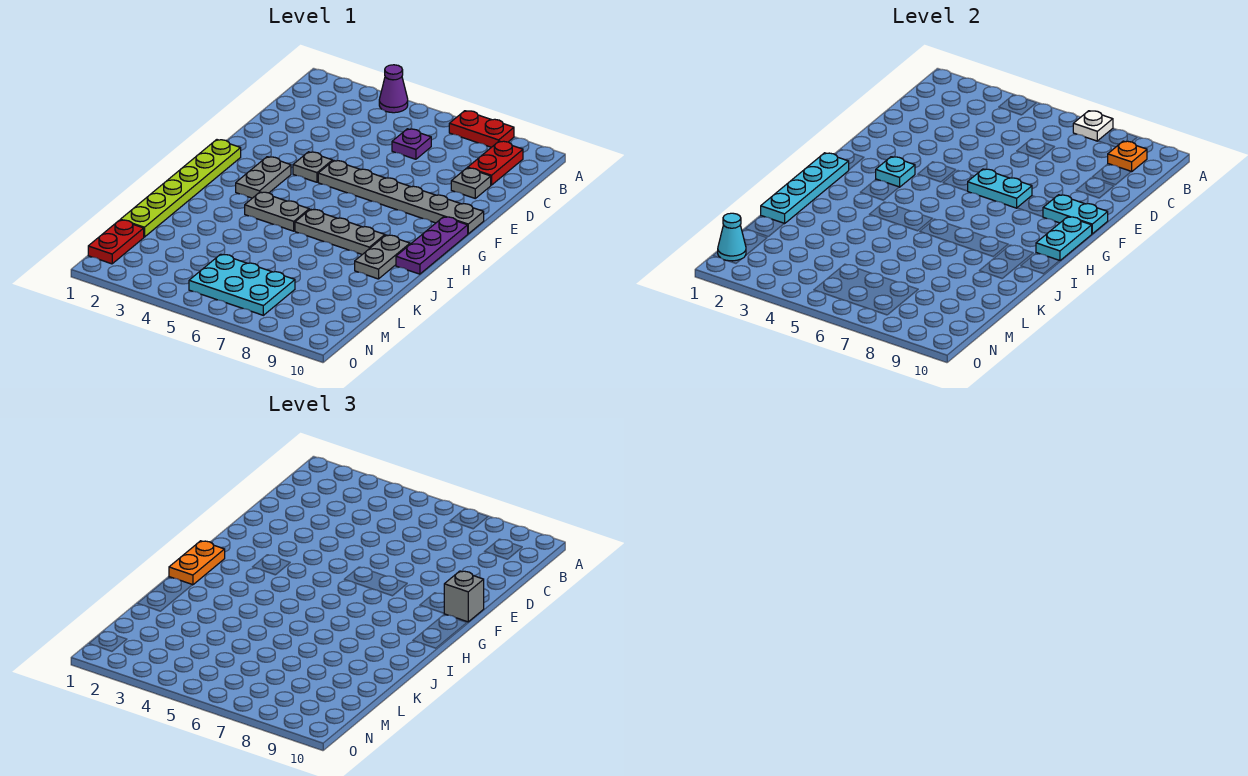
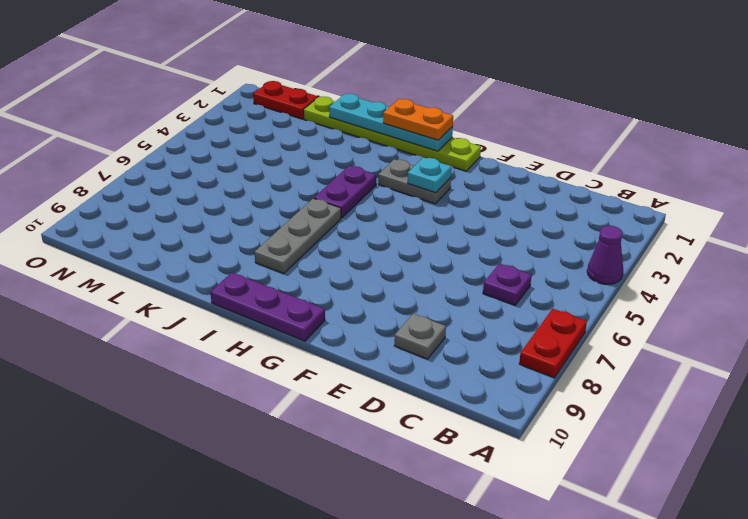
purple 1x2 plate [314,166,376,218] -> grey 1x2 plate [245,192,309,231]
none -> red 1x2 plate [468,141,523,185]
none -> grey 1x1 plate [293,152,332,182]
none -> grey 1x6 plate [318,160,484,234]

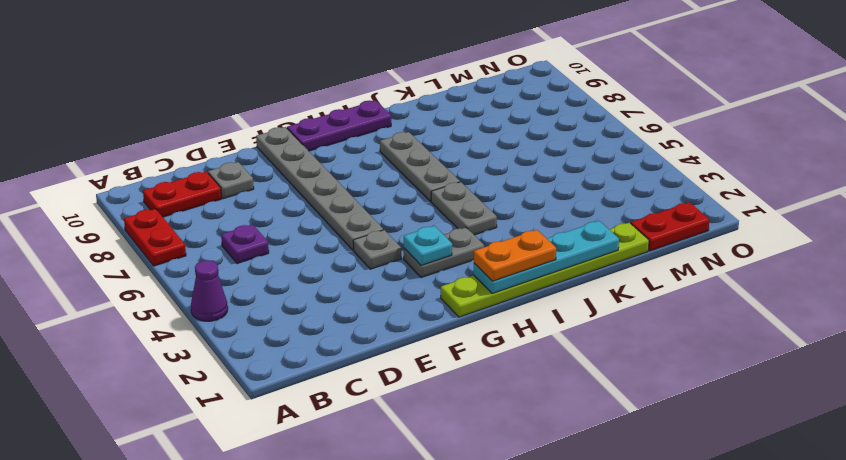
none -> grey 1x2 plate [355,235,410,279]
none -> cyan 2x3 plate [189,254,295,315]
none -> white 1x1 plate [1073,111,1113,141]

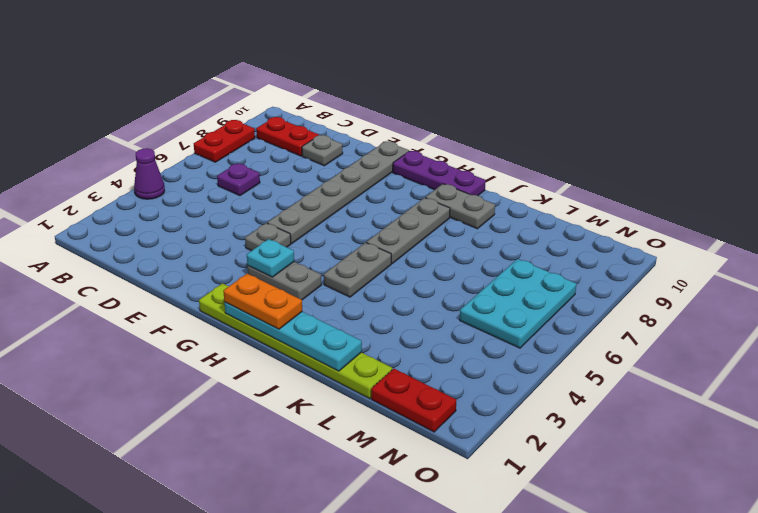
none -> white 1x1 plate [1073,111,1113,141]
none -> orange 1x1 plate [1108,141,1147,172]
none -> cyan 1x2 plate [968,169,1032,208]

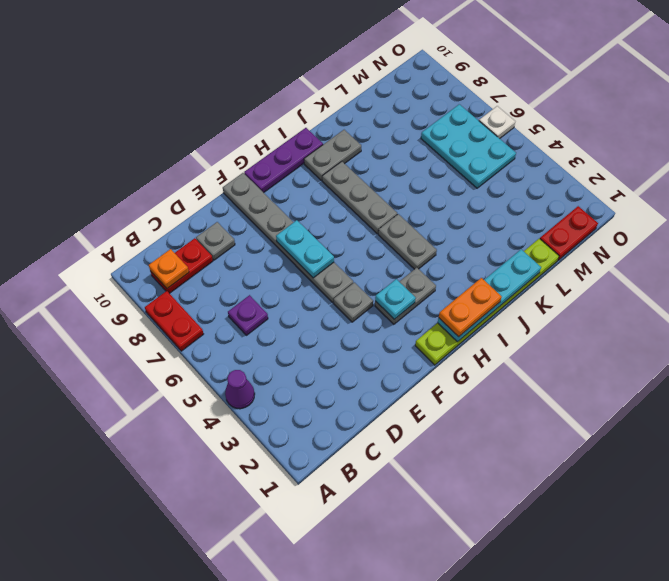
white 1x1 plate [479,106,515,139] -> white 1x1 plate moved to [1073,111,1113,141]
none -> cyan 1x2 plate [1043,195,1108,234]
none -> cyan 1x2 plate [1036,217,1092,261]
none -> cyan 1x1 cone [718,213,746,261]

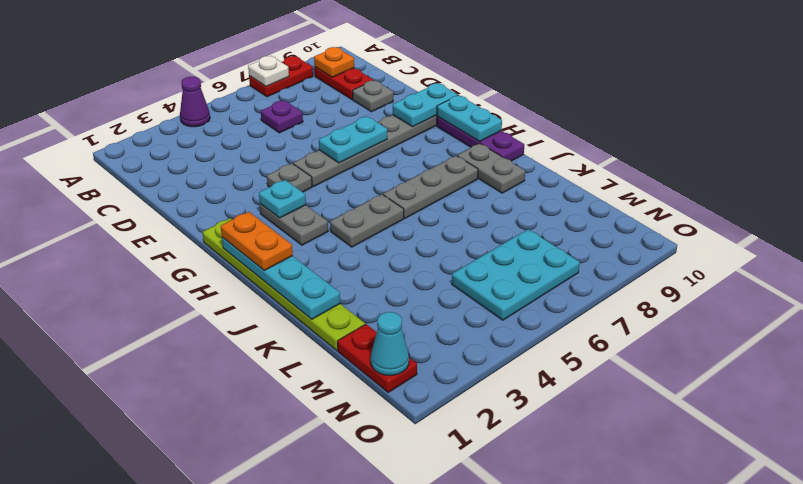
none -> grey 1x1 brick [444,571,484,622]

